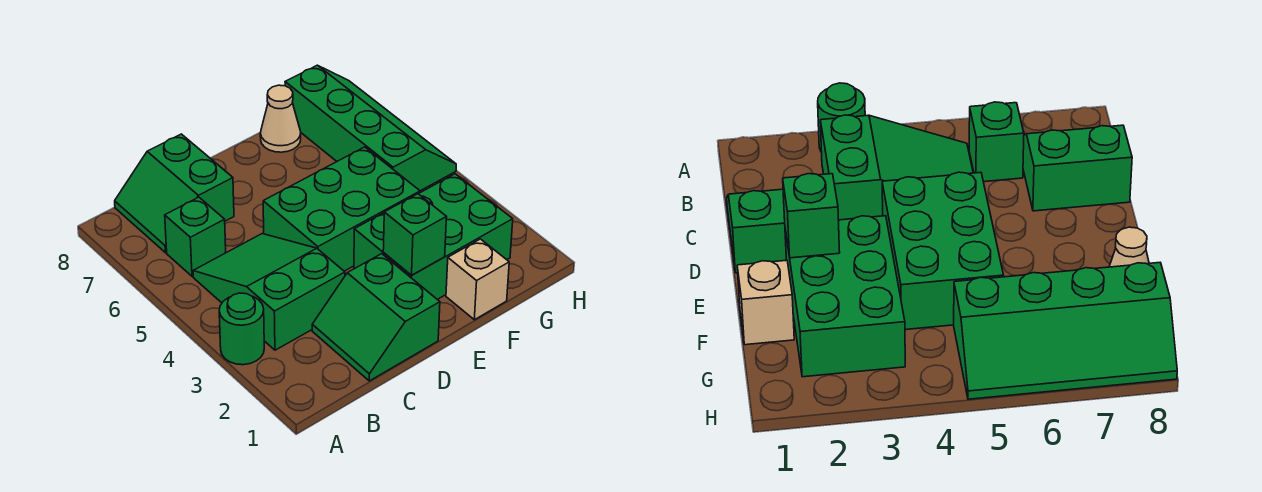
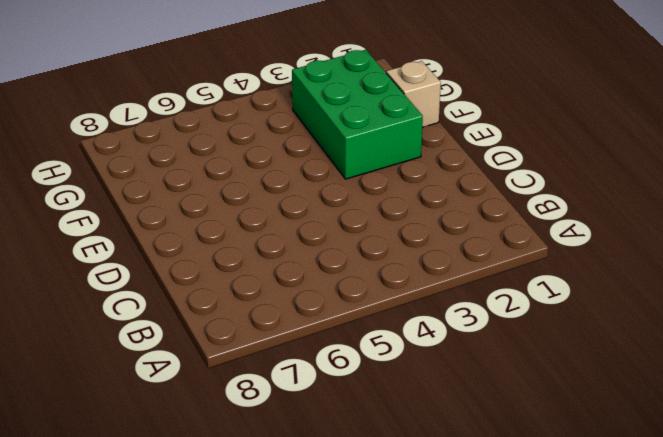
none -> green 1x1 round brick [219,293,264,365]
none -> green 2x3 slope [193,234,345,350]

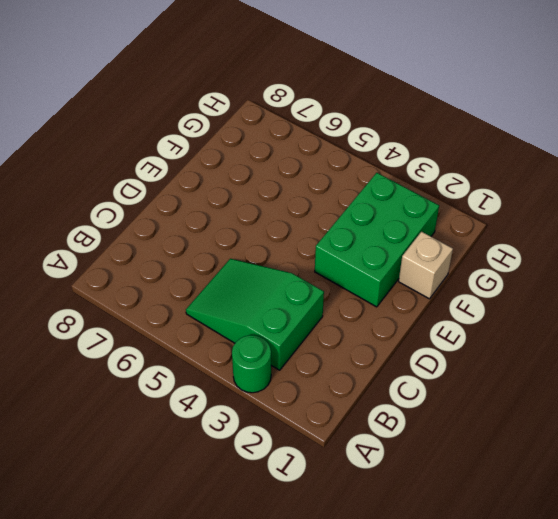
none -> green 1x1 brick [165,197,226,276]
none -> green 2x2 slope [115,134,234,253]

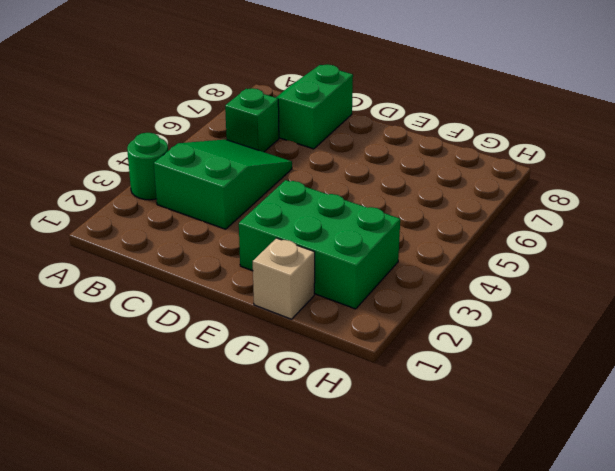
none -> green 2x2 slope [312,254,440,381]
none -> green 2x3 brick [263,147,420,271]

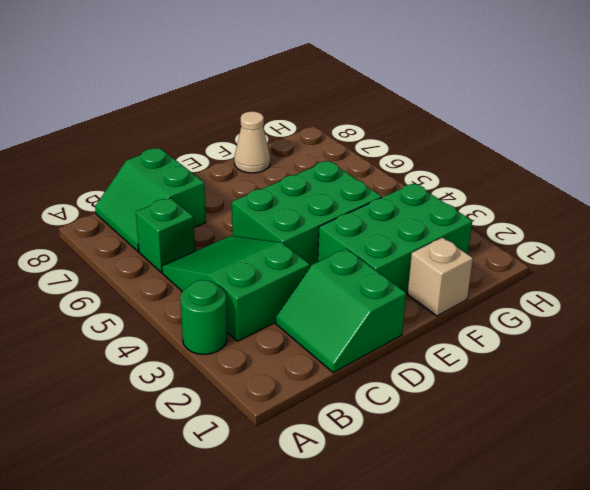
none -> green 2x4 slope [285,65,456,191]
none -> green 1x1 brick [383,194,447,275]

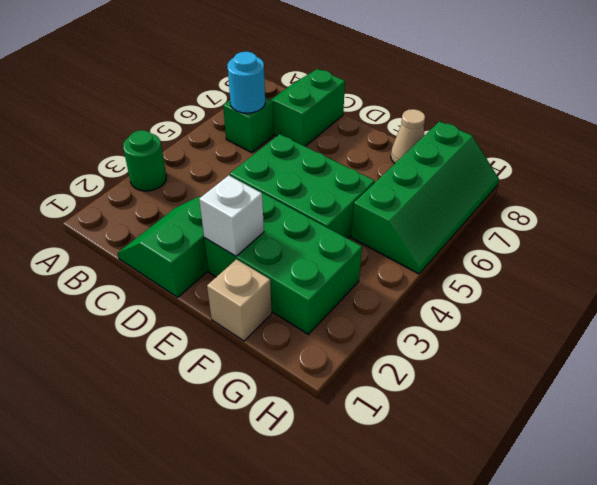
cyan 1x1 round brick [227,52,265,113] -> none
white 1x1 brick [199,175,264,256] -> green 1x1 brick [383,194,447,275]
none -> green 2x3 slope [193,234,345,350]

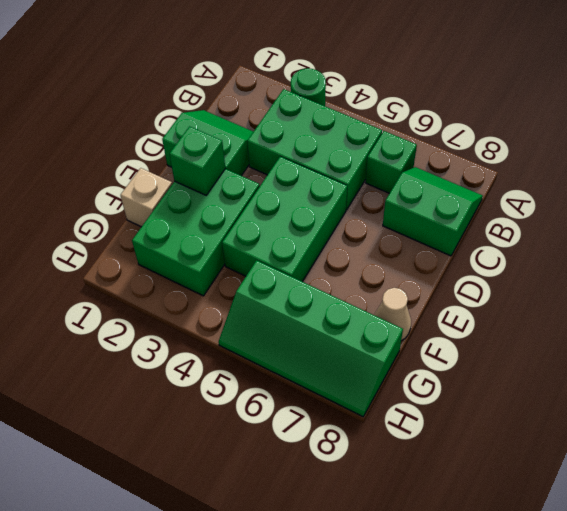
green 2x3 brick [247,89,382,210] -> green 2x3 slope [193,234,345,350]

